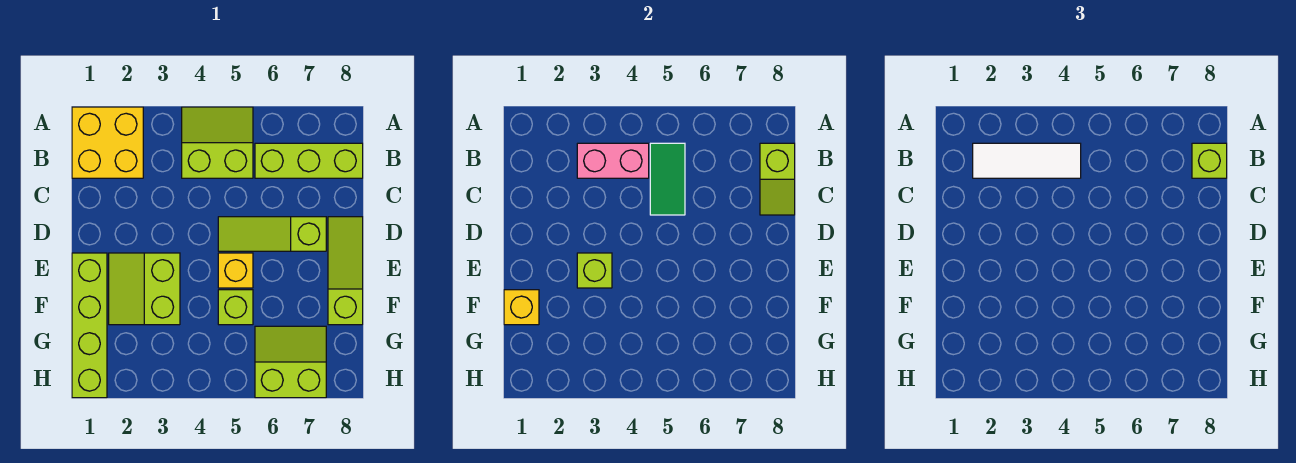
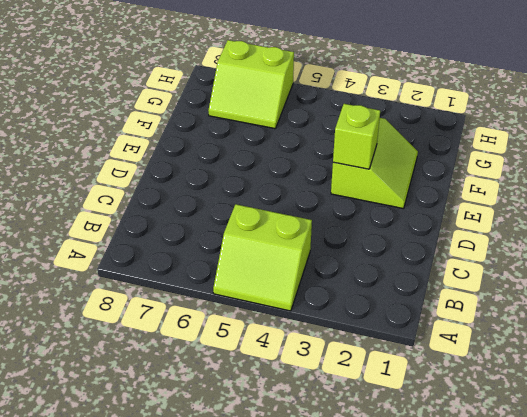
none -> yellow 2x2 brick [72,107,143,178]
none -> lime 1x3 brick [255,143,363,178]
none -> lime 1x3 slope [218,217,326,251]

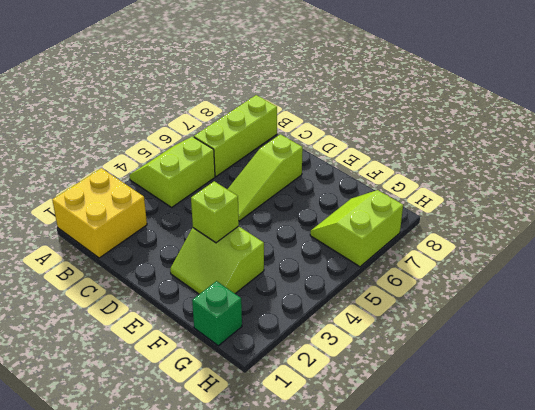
green 1x1 brick [192,281,242,346] -> lime 1x4 brick [72,253,107,398]
none -> lime 1x3 slope [328,217,363,325]
none -> yellow 1x1 brick [218,253,253,288]
none -> lime 1x1 brick [218,290,253,325]

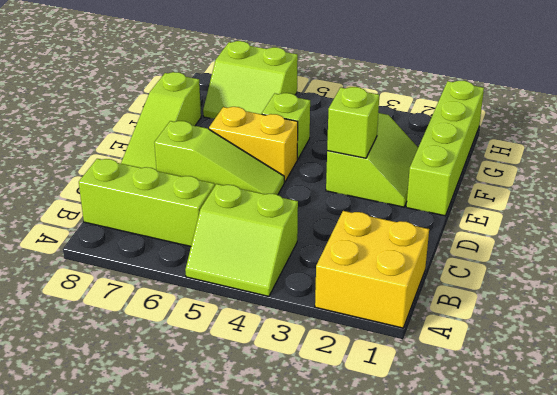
yellow 1x2 brick [209,107,298,182] -> yellow 1x1 brick [218,253,253,288]
none -> pink 1x2 brick [577,143,649,178]
none -> green 1x2 tile [650,143,685,215]
none -> lime 1x2 slope [760,143,795,215]

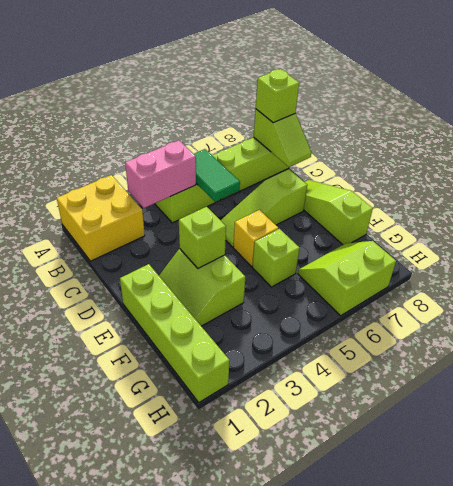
none -> yellow 1x1 brick [504,290,539,325]
none -> white 1x3 tile [973,143,1081,178]

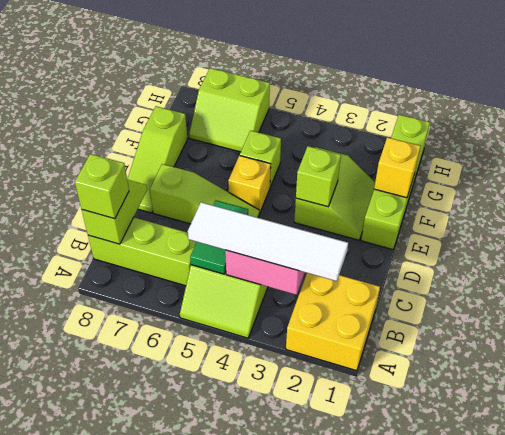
white 1x4 tile [188,202,348,281] -> white 1x3 tile [973,143,1081,178]

